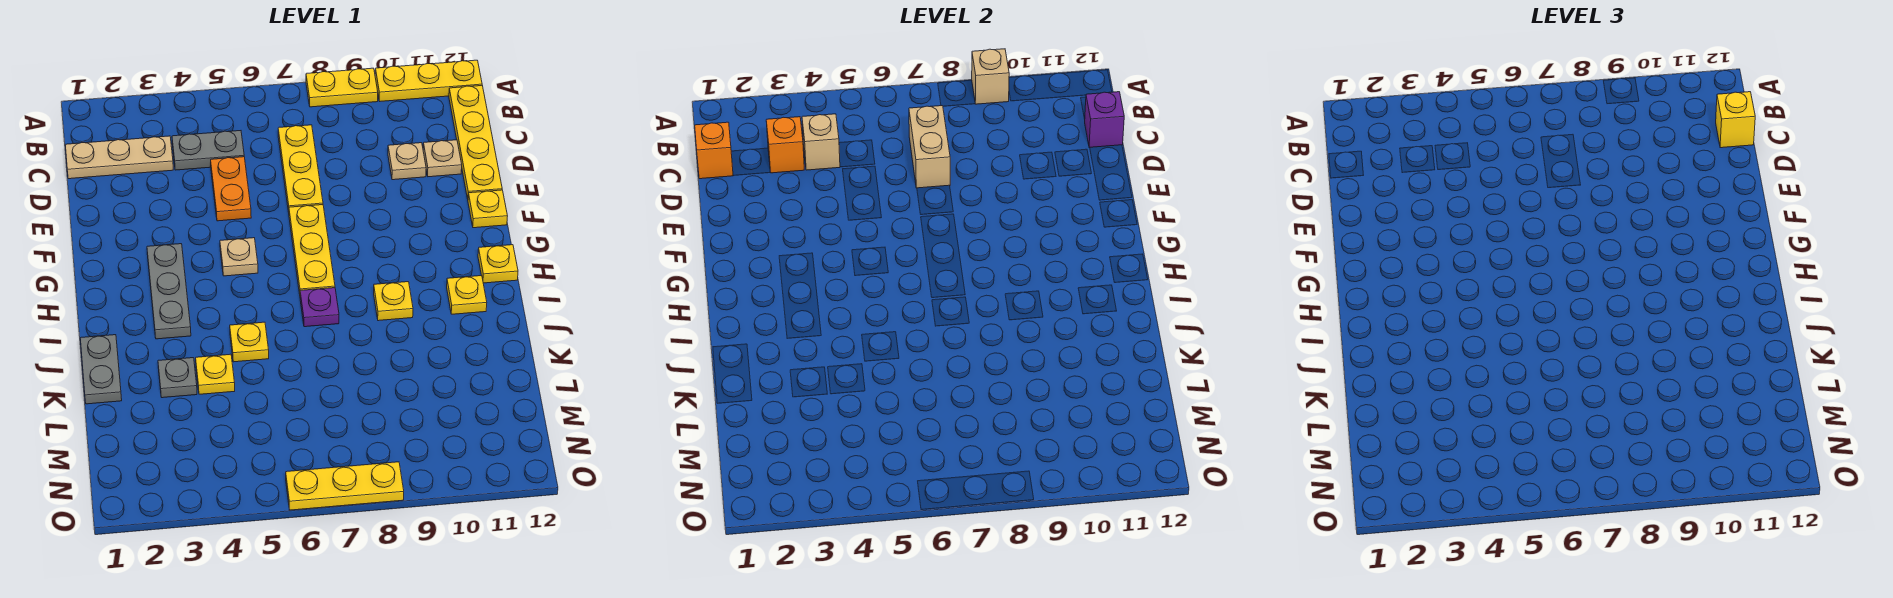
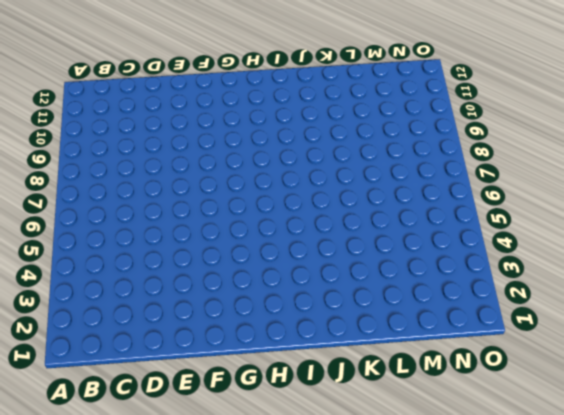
none -> yellow 1x2 plate [306,68,378,107]
none -> yellow 1x3 plate [375,60,482,101]
none -> yellow 1x4 plate [449,85,502,199]

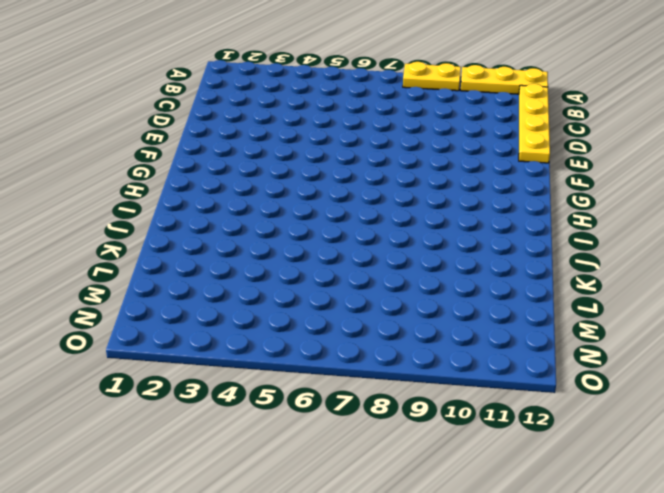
none -> tan 1x3 plate [66,136,173,179]
none -> grey 1x2 plate [172,131,244,170]
none -> yellow 1x3 plate [278,125,323,212]

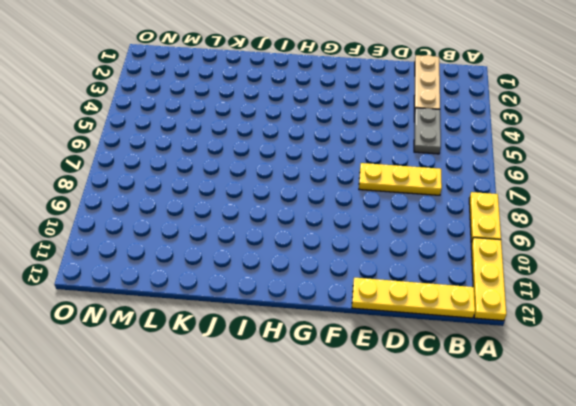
none -> orange 1x2 plate [211,157,251,221]
none -> tan 1x1 plate [388,143,426,180]
none -> tan 1x1 plate [423,140,462,177]

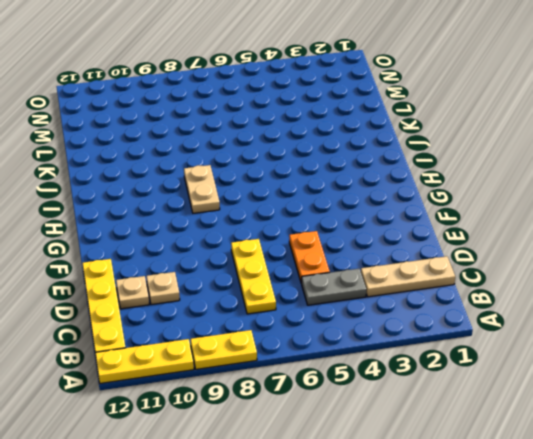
tan 1x2 plate [184,165,220,213] -> none
none -> yellow 1x3 plate [289,205,335,294]
none -> yellow 1x1 plate [468,190,508,228]
none -> grey 1x3 plate [147,244,191,339]

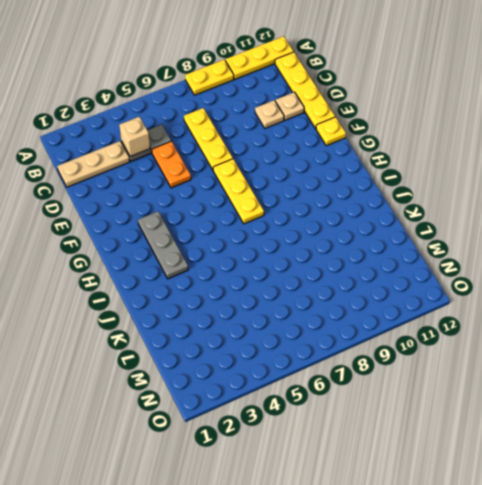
none -> tan 1x1 plate [220,238,258,276]
none -> yellow 1x1 plate [478,245,518,283]
none -> purple 1x1 plate [300,288,339,327]

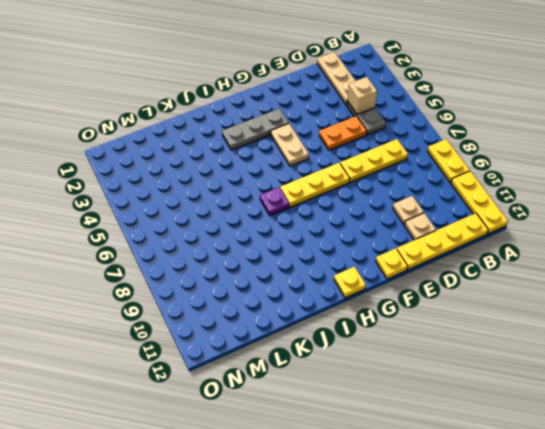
tan 1x2 plate [271,124,309,166] -> tan 1x1 plate [220,238,258,276]
none -> yellow 1x1 plate [374,282,413,321]
none -> yellow 1x1 plate [447,276,487,314]
none -> grey 1x2 plate [80,335,122,404]

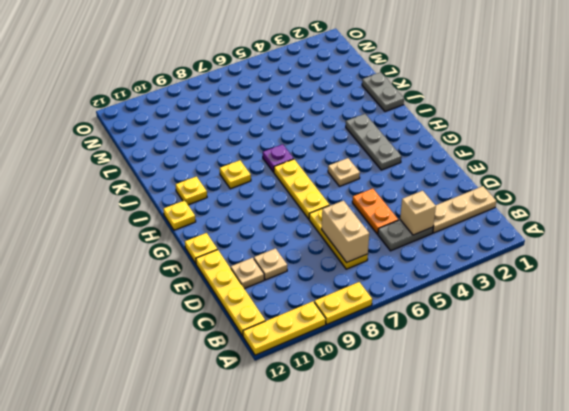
none -> yellow 1x1 plate [230,322,269,362]
none -> grey 1x1 plate [158,358,197,398]
none -> yellow 1x1 plate [196,354,235,394]

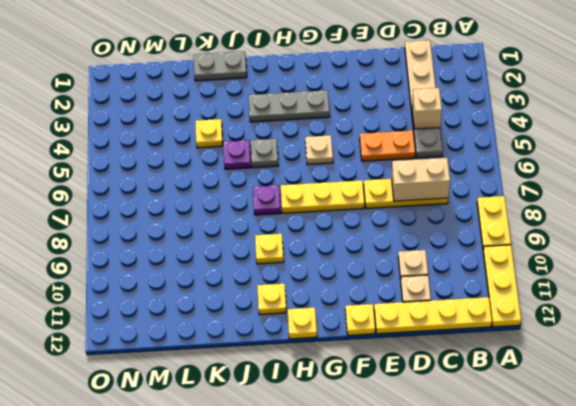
grey 1x1 plate [251,139,278,168] -> grey 1x1 plate moved to [158,358,197,398]
purple 1x1 plate [223,140,251,169] -> yellow 1x1 plate [230,322,269,362]
none -> yellow 1x3 plate [286,462,404,510]
none -> tan 1x1 brick [972,49,1009,104]
none -> orange 1x1 brick [695,122,733,179]

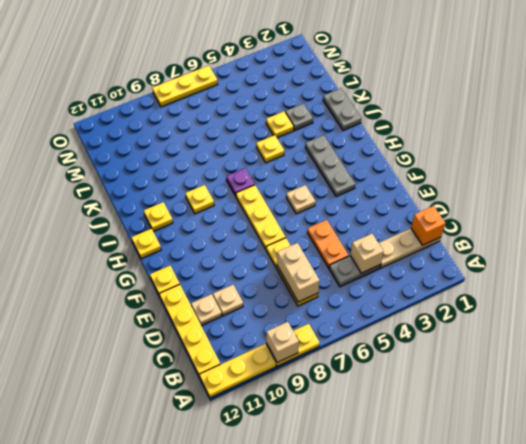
none -> orange 1x1 brick [766,117,804,173]
none -> purple 1x1 brick [1085,92,1124,148]
none -> yellow 1x1 brick [1716,92,1755,148]

